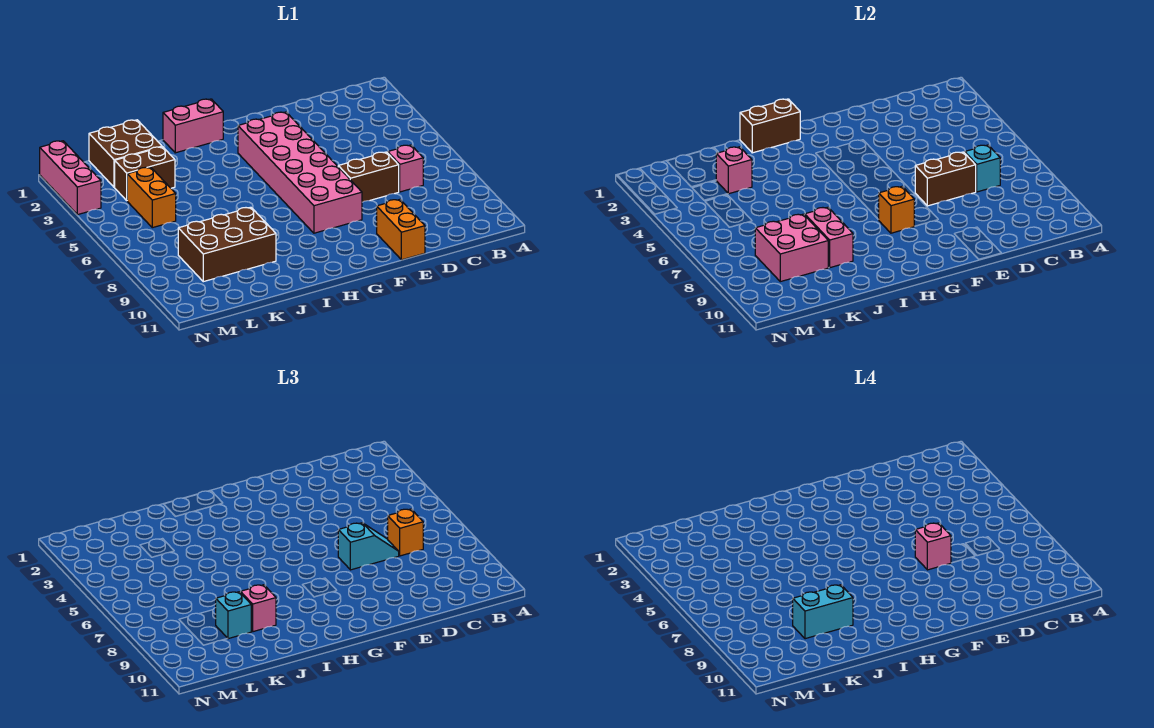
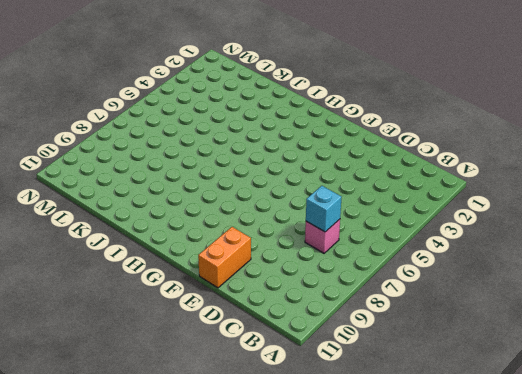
none -> brown 1x2 brick [338,152,399,202]
none -> pink 2x6 brick [238,112,362,233]
none -> pink 1x2 brick [163,99,223,153]

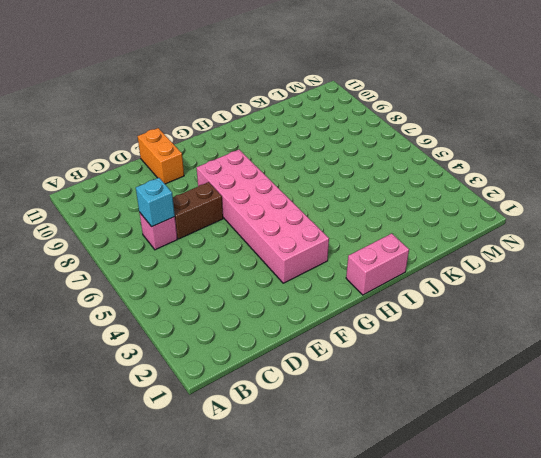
none -> brown 2x3 brick [178,207,276,282]
none -> brown 2x2 brick [89,120,162,187]
none -> brown 1x2 brick [115,147,175,200]

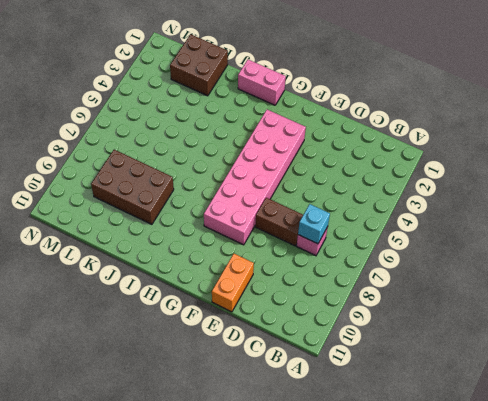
none -> brown 1x2 brick [115,147,175,200]
none -> orange 1x2 brick [127,167,176,228]
none -> pink 1x3 brick [40,141,101,215]

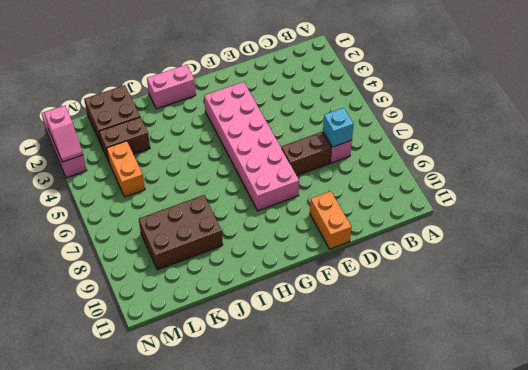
pink 1x2 slope [44,106,83,162] -> none
none -> brown 1x2 brick [915,152,976,206]
none -> orange 1x1 brick [879,187,914,233]
none -> brown 1x2 brick [740,99,800,153]

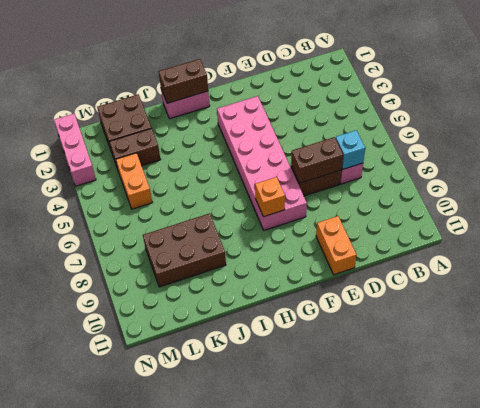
none -> pink 1x2 brick [805,207,853,268]
none -> pink 1x1 brick [716,147,752,194]
none -> pink 2x2 brick [755,214,828,282]

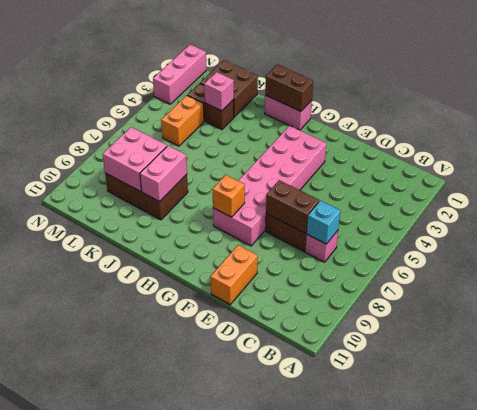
none -> orange 1x1 brick [388,509,423,556]
none -> cyan 1x2 slope [338,523,399,570]
none -> pink 1x1 brick [240,585,276,632]

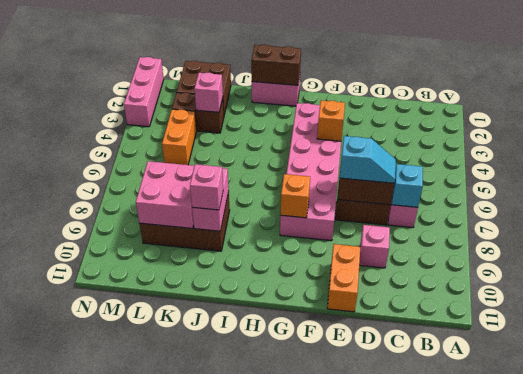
pink 1x1 brick [359,225,390,268] -> pink 1x1 brick moved to [915,523,951,570]
orange 1x1 brick [317,100,345,141] -> orange 1x1 brick moved to [388,509,423,556]
none -> cyan 1x1 brick [216,592,251,639]
none -> cyan 1x2 brick [793,585,853,639]

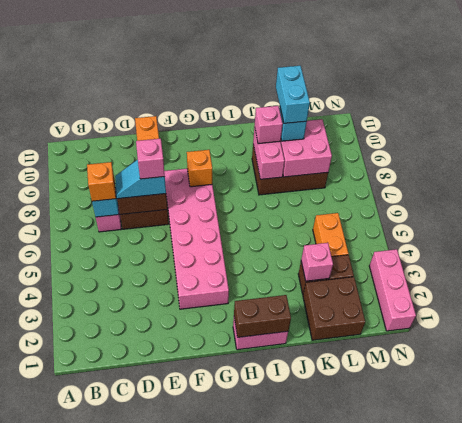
cyan 1x2 brick [276,66,310,123] -> cyan 1x2 brick turned to [793,585,853,639]

